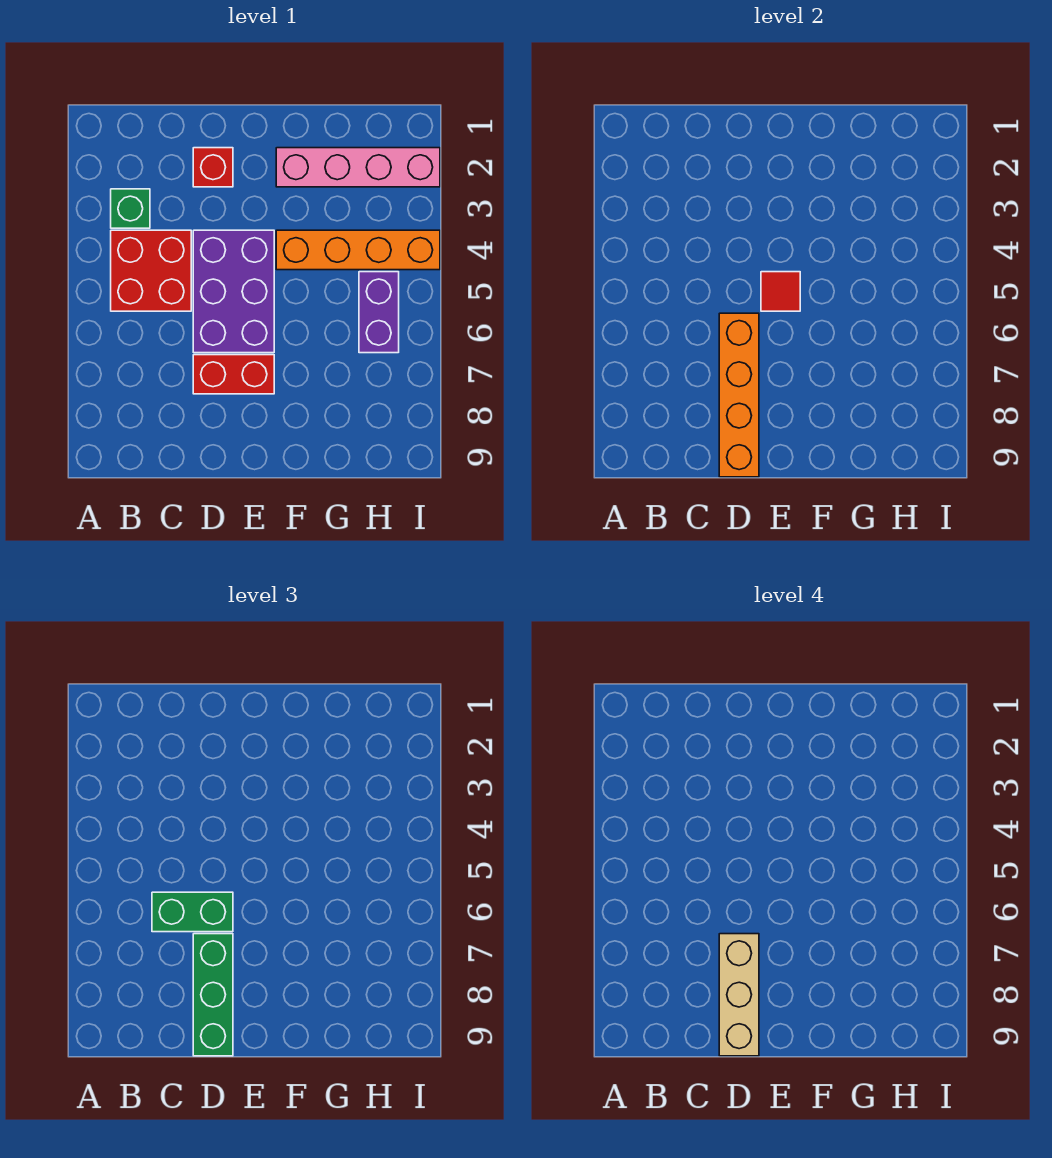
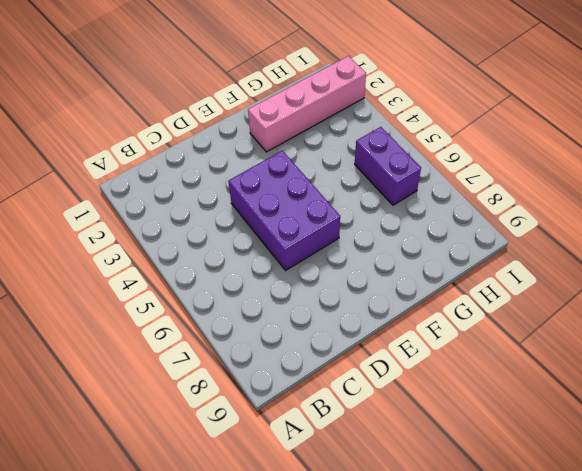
none -> green 1x1 brick [111,189,150,228]
none -> red 2x2 brick [111,230,191,311]
none -> red 1x1 brick [193,148,233,187]

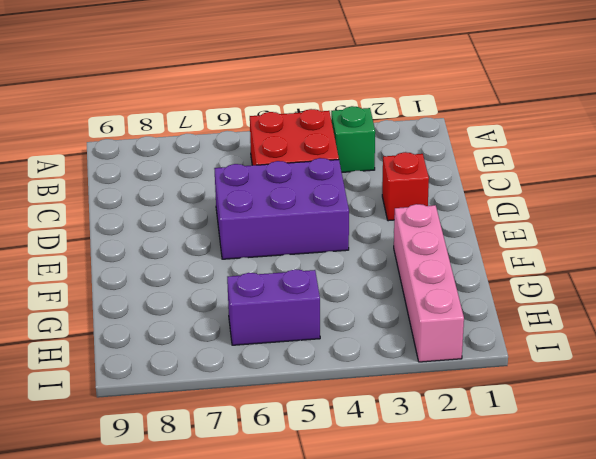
none -> red 1x2 brick [193,355,274,394]
none -> orange 1x4 brick [276,230,440,270]
none -> orange 1x4 brick [719,313,759,477]

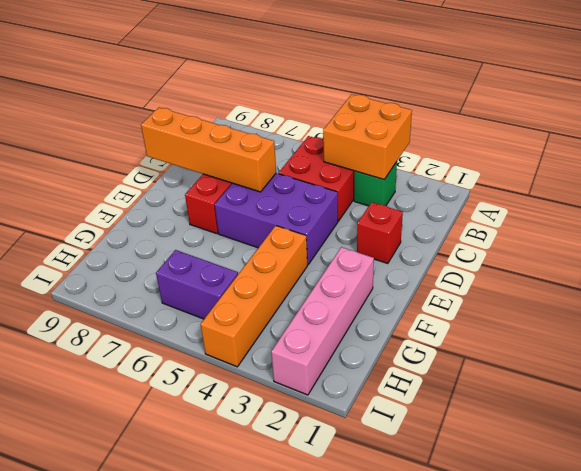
orange 2x2 brick [323,94,412,179] -> none
none -> red 1x1 tile [761,272,800,311]
none -> green 1x2 brick [152,892,233,932]
none -> green 1x3 brick [193,934,233,1056]

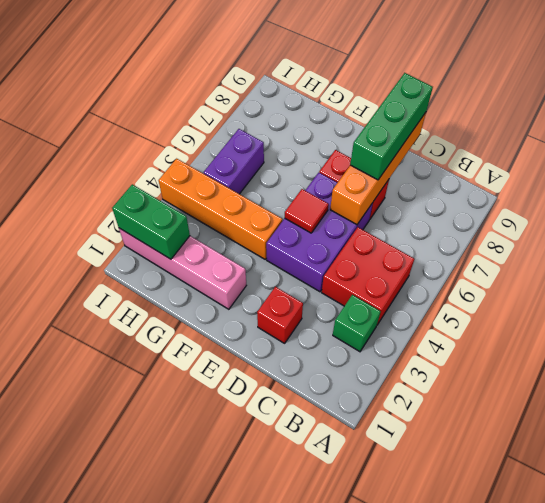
green 1x2 brick [112,184,190,259] -> green 1x2 brick moved to [152,892,233,932]
none -> tan 1x3 brick [719,934,759,1056]

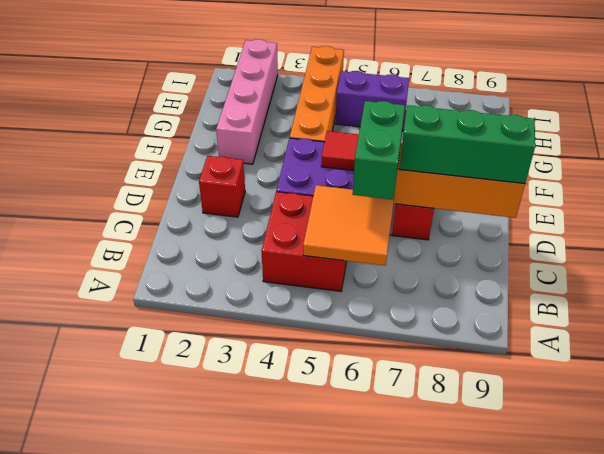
orange 2x2 tile [303,185,394,266] -> none
none -> green 1x1 brick [111,189,150,228]
none -> tan 1x3 brick [719,934,759,1056]

